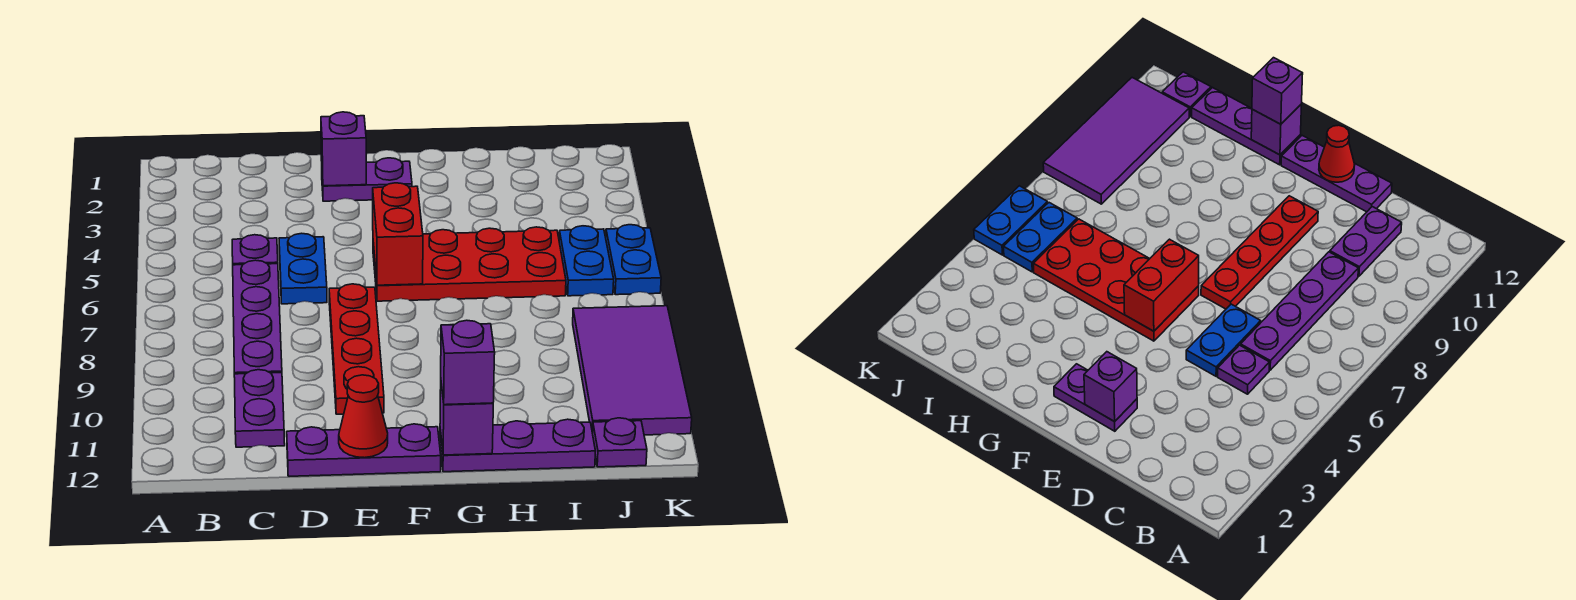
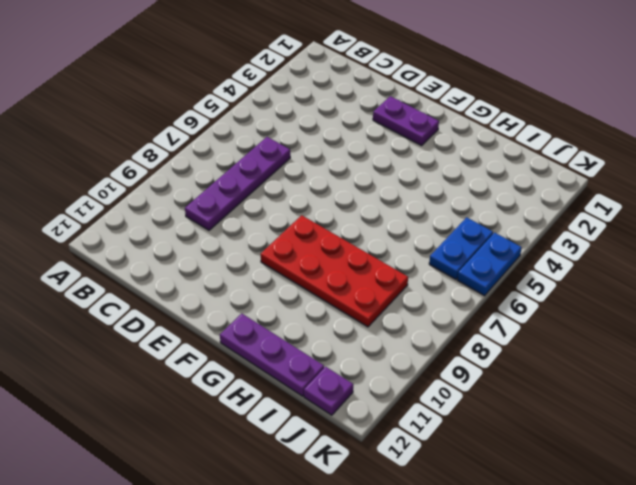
red 2x4 plate [261,215,408,327] -> red 2x4 plate moved to [373,227,566,301]
none -> purple 1x1 plate [232,235,278,265]
none -> purple 1x2 plate [234,370,285,447]
none -> blue 1x2 plate [279,233,327,304]

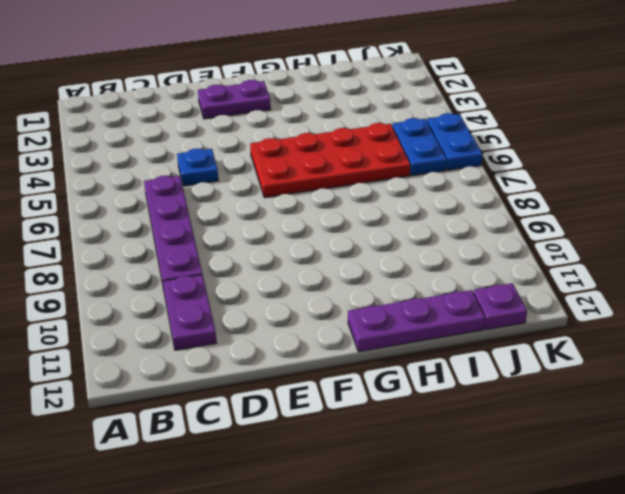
blue 1x1 plate [177,149,219,186] -> blue 1x2 plate [279,233,327,304]
none -> purple 1x1 plate [232,235,278,265]
none -> purple 1x3 plate [287,424,441,476]
none -> red 1x4 plate [329,284,384,414]

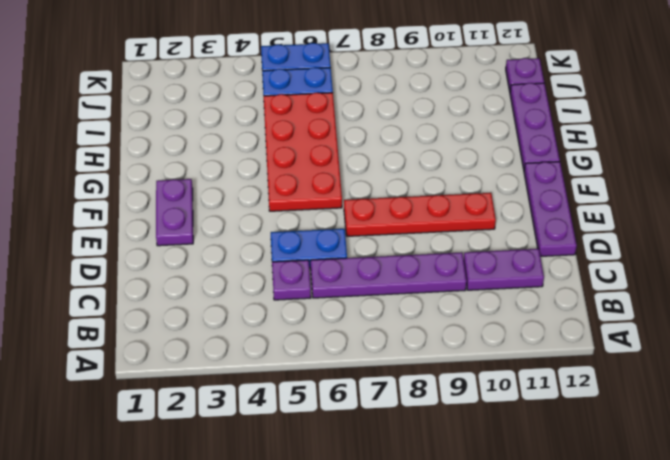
none -> purple 2x4 tile [573,306,692,435]
none -> purple 1x1 brick [321,112,366,186]
none -> red 1x1 cone [339,375,388,458]

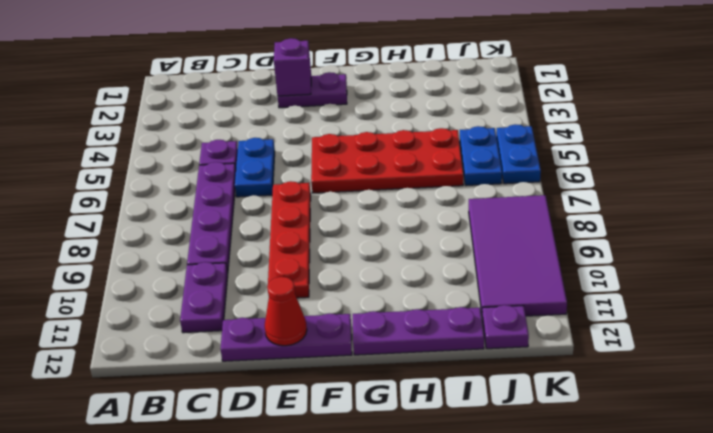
none -> red 1x2 brick [373,183,423,285]
none -> purple 1x1 brick [440,384,493,455]
none -> purple 1x1 brick [441,320,495,405]

